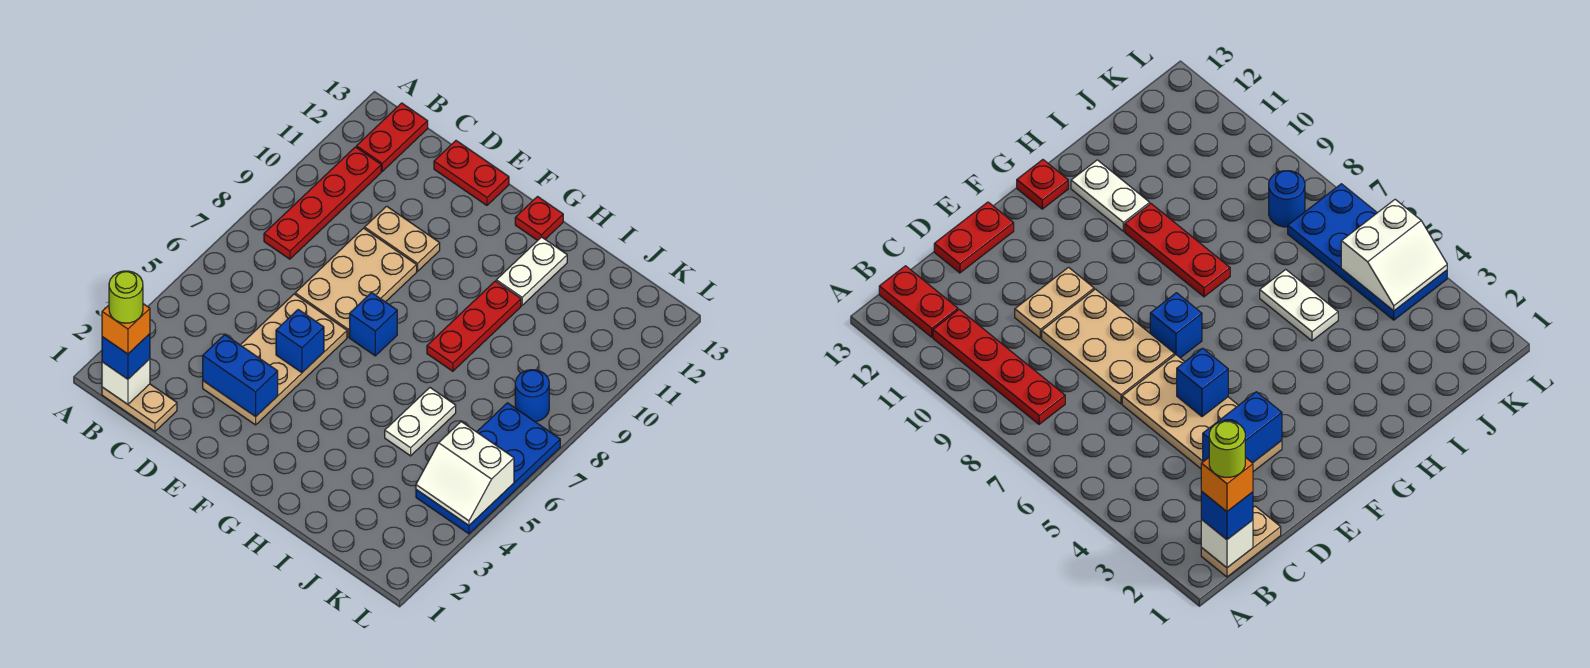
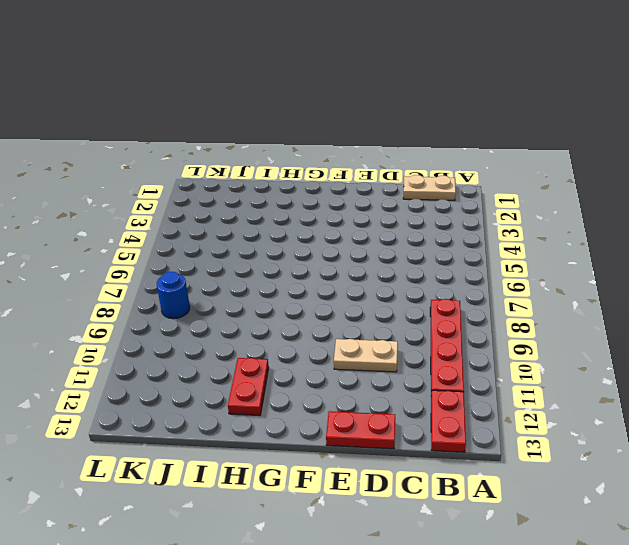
red 1x2 plate [228,358,269,416] -> white 1x2 plate [496,237,567,305]
none -> tan 2x4 plate [203,294,347,425]
none -> tan 2x3 plate [295,228,417,337]
none -> blue 1x1 brick [350,293,397,356]

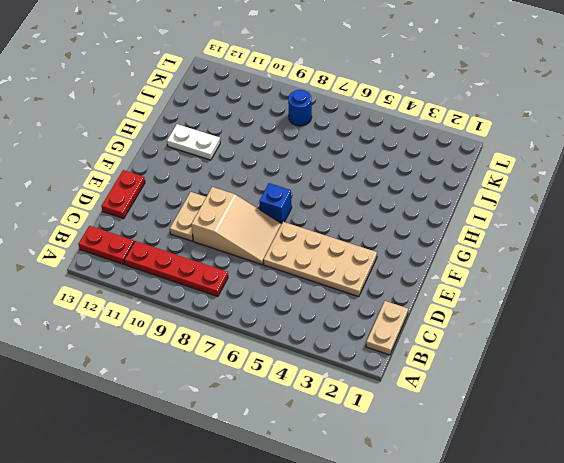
tan 2x3 slope [191,187,281,265] -> tan 2x3 plate [295,228,417,337]
none -> red 1x1 plate [515,197,563,241]
none -> red 1x3 plate [427,281,521,371]
none -> white 1x2 plate [385,388,456,456]

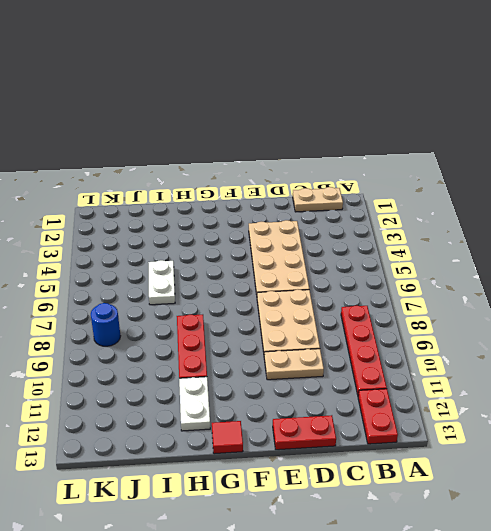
red 1x1 tile [212,421,243,454] -> red 1x1 plate [515,197,563,241]
none -> blue 1x1 brick [350,293,397,356]
none -> blue 2x4 plate [416,403,560,534]
none -> white 1x1 brick [102,359,150,404]

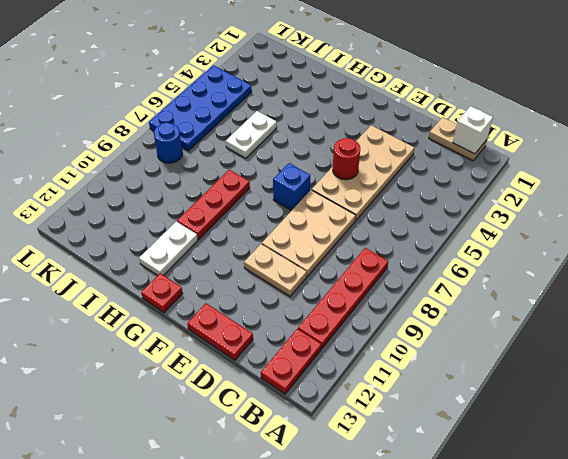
red 1x1 round brick [333,138,360,180] -> blue 1x1 brick [276,310,324,373]
none -> blue 1x2 brick [203,335,278,417]
none -> white 2x2 slope [416,422,514,525]
none -> blue 1x1 brick [102,334,150,379]

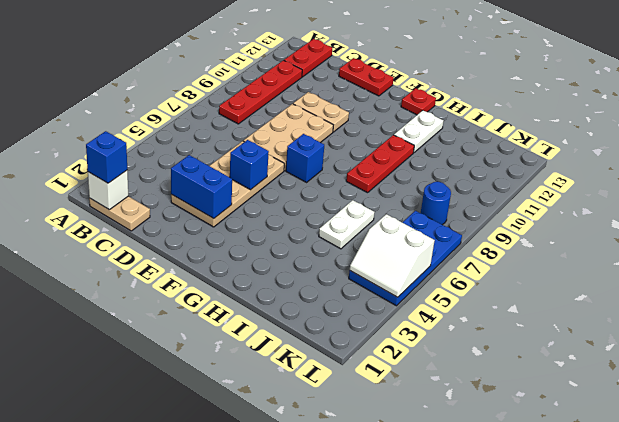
none -> orange 1x1 brick [102,304,150,354]
none -> lime 1x1 round brick [109,271,143,323]

